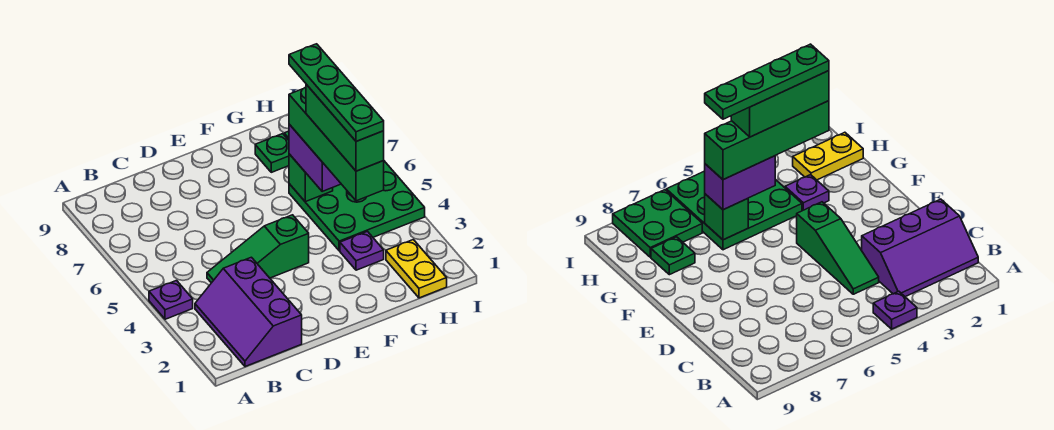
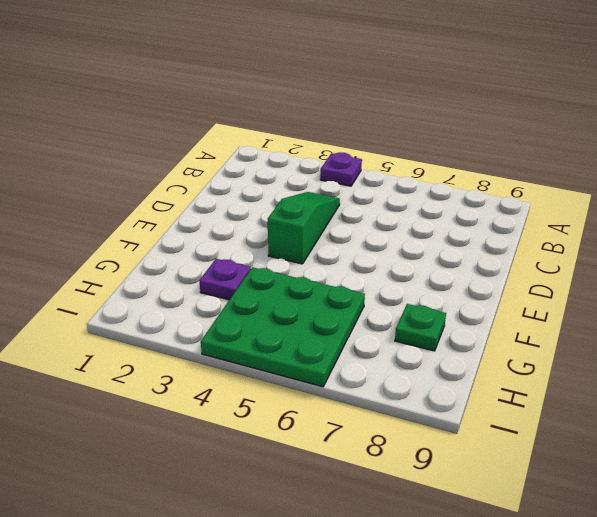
none -> purple 2x3 slope [195,257,302,367]
none -> yellow 1x2 plate [386,240,447,298]
none -> green 2x2 plate [613,190,702,257]

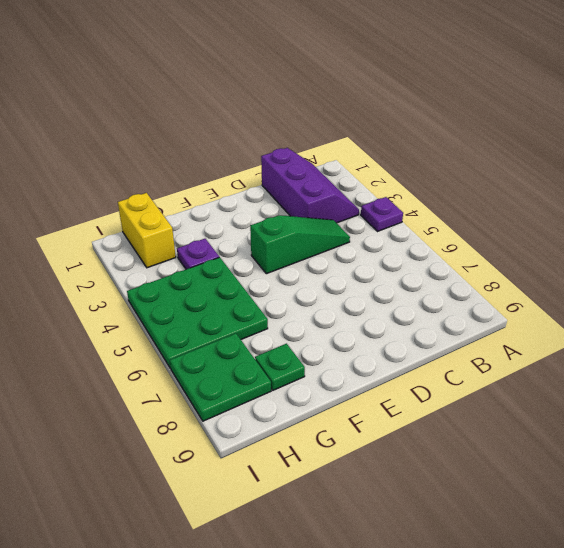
yellow 1x2 brick [118,193,176,268] -> yellow 1x2 plate [386,240,447,298]
none -> green 1x1 brick [289,154,333,202]
none -> purple 1x2 brick [289,124,341,191]
none -> green 1x4 brick [289,87,384,201]

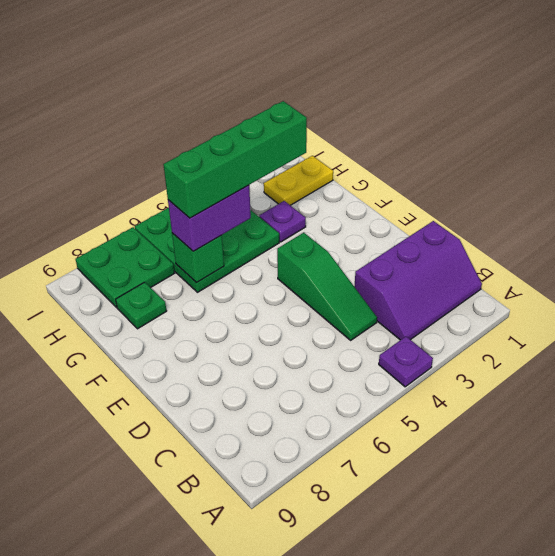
none -> green 1x3 brick [306,84,384,171]
none -> green 1x4 plate [289,44,384,141]

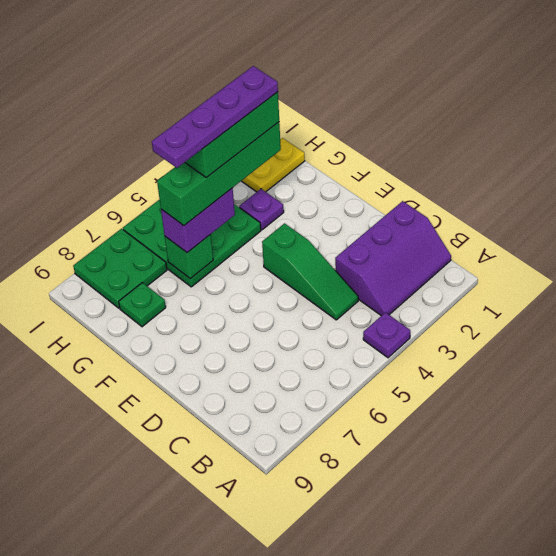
purple 1x4 plate [152,66,278,168] -> green 1x4 plate [289,44,384,141]

